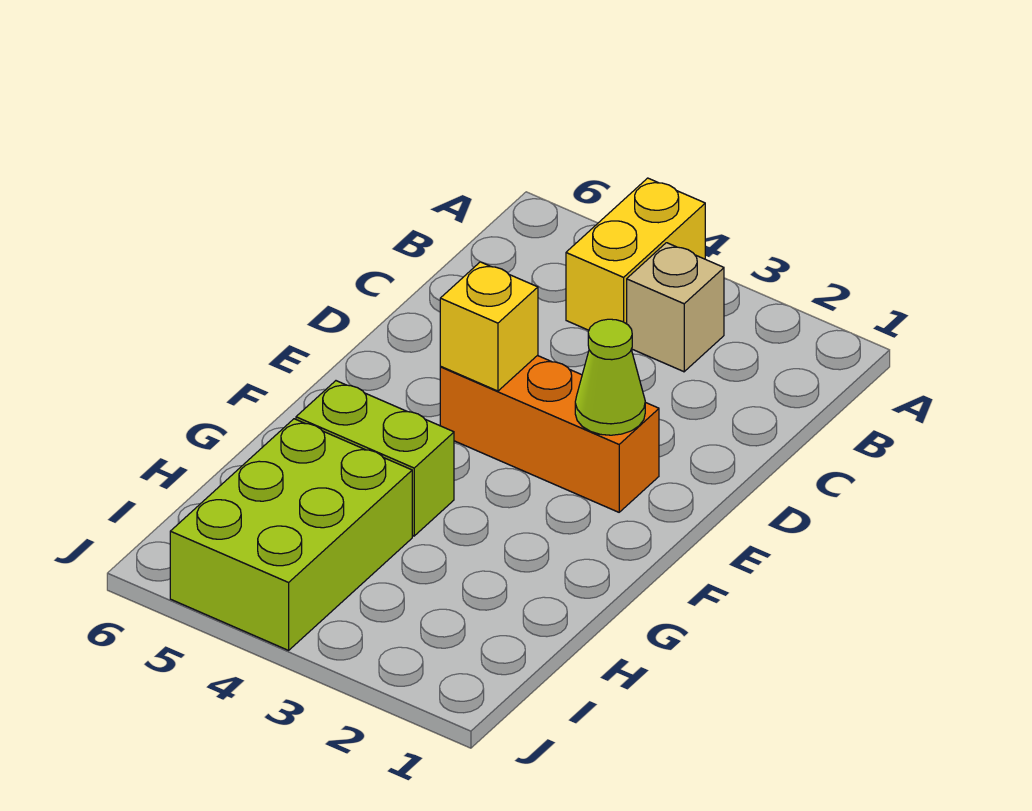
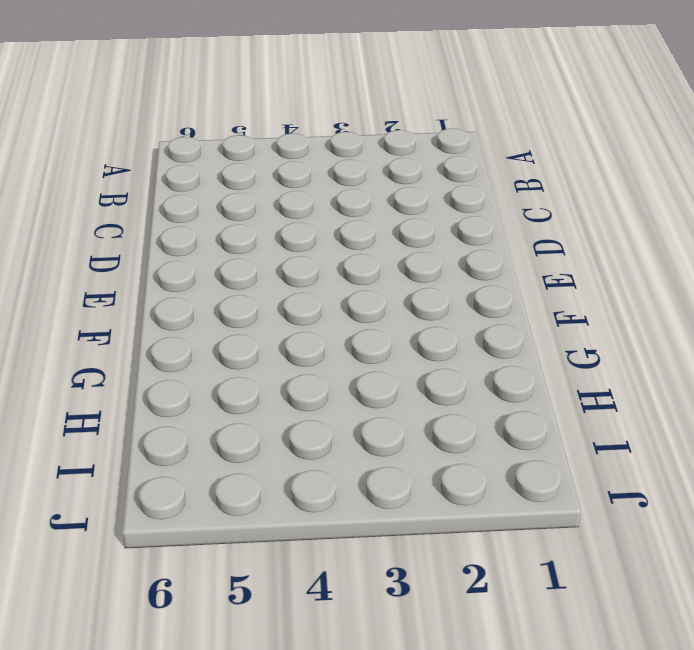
none -> yellow 1x2 brick [566,178,705,330]
none -> tan 1x1 brick [627,243,724,372]

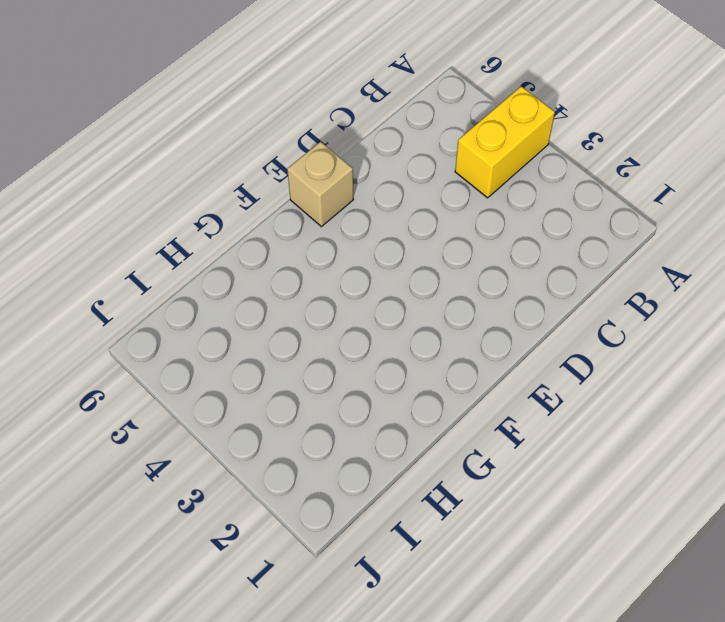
tan 1x1 brick [287,142,354,227] -> tan 1x1 brick moved to [627,243,724,372]
none -> orange 1x3 brick [440,355,659,512]
none -> lime 1x2 brick [296,381,454,536]

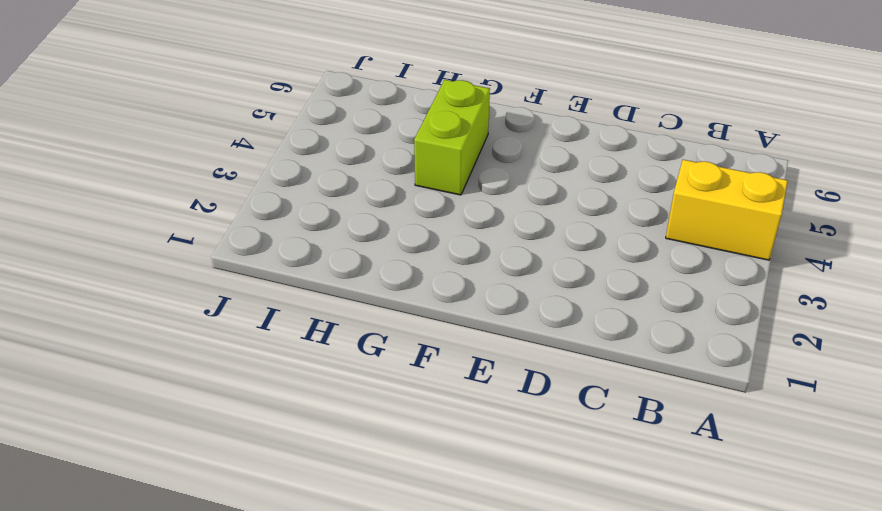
none -> tan 1x1 brick [627,243,724,372]
none -> orange 1x3 brick [440,355,659,512]

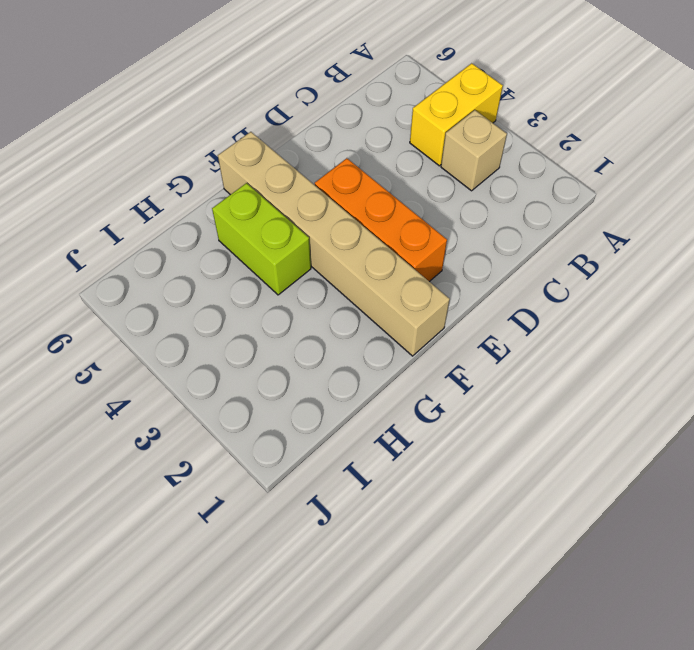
tan 1x6 brick [218,132,450,356] -> none
none -> lime 2x3 brick [170,419,412,650]
none -> lime 1x1 cone [575,319,645,435]

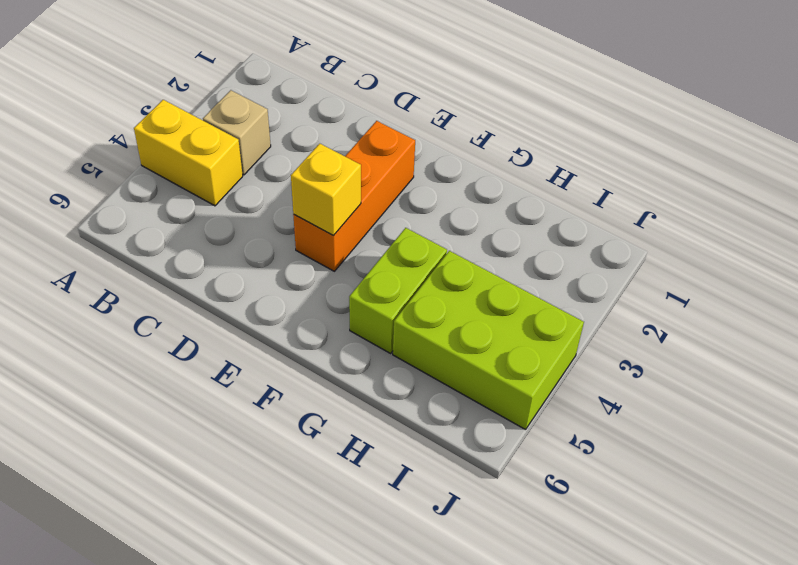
none -> lime 1x1 cone [575,319,645,435]

